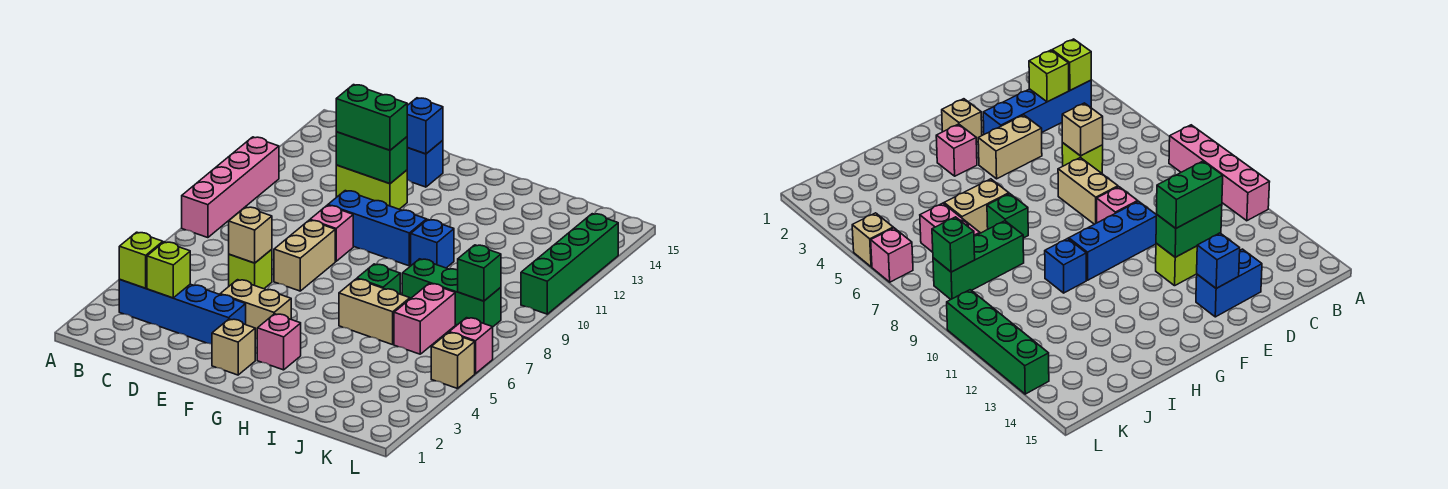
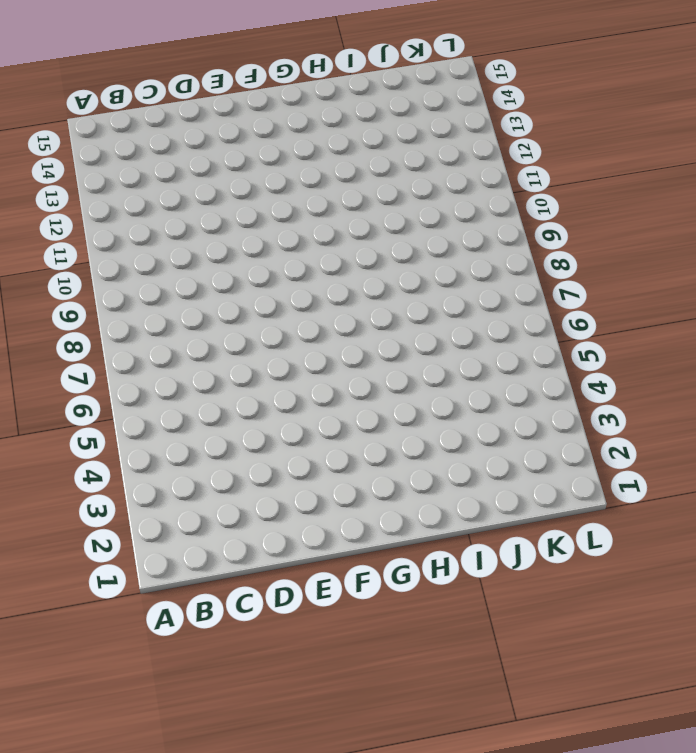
none -> pink 1x4 brick [182,137,279,238]
none -> blue 1x4 brick [119,280,246,344]
none -> lime 1x1 brick [229,249,272,289]

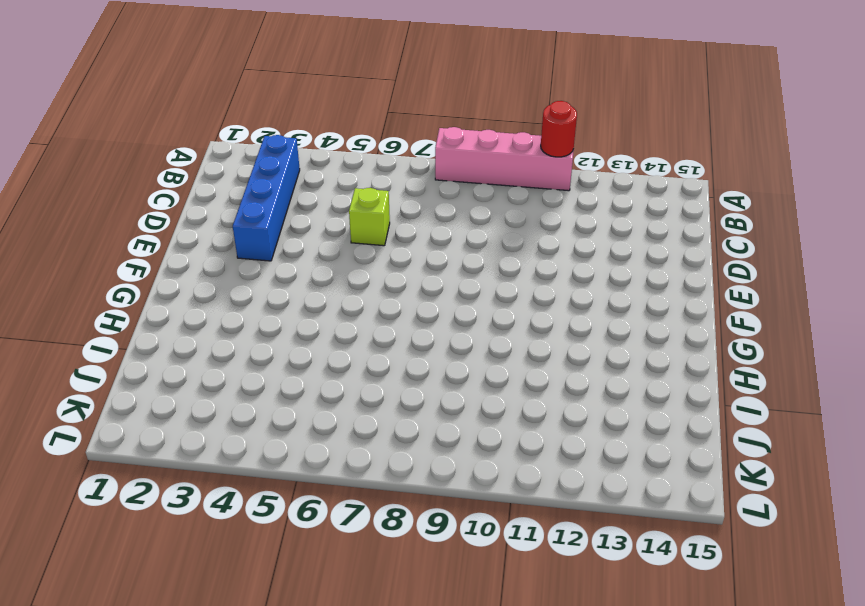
red 1x1 round brick [541,101,577,157] -> none
none -> lime 1x2 brick [336,165,407,209]
none -> blue 1x2 brick [407,140,443,187]
none -> tan 1x2 brick [220,280,291,339]

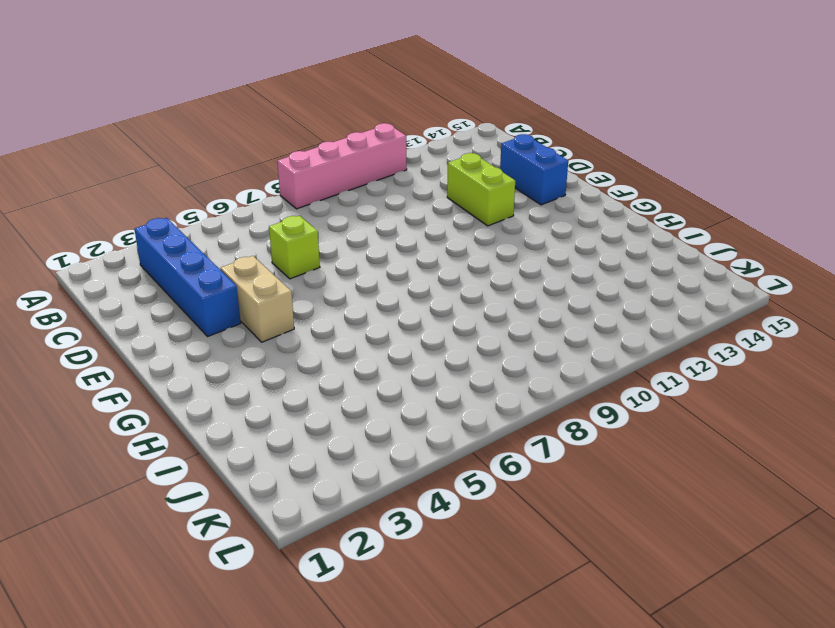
none -> tan 1x2 brick [274,220,335,291]
none -> pink 1x1 brick [310,205,353,261]
none -> blue 1x3 brick [328,191,427,266]

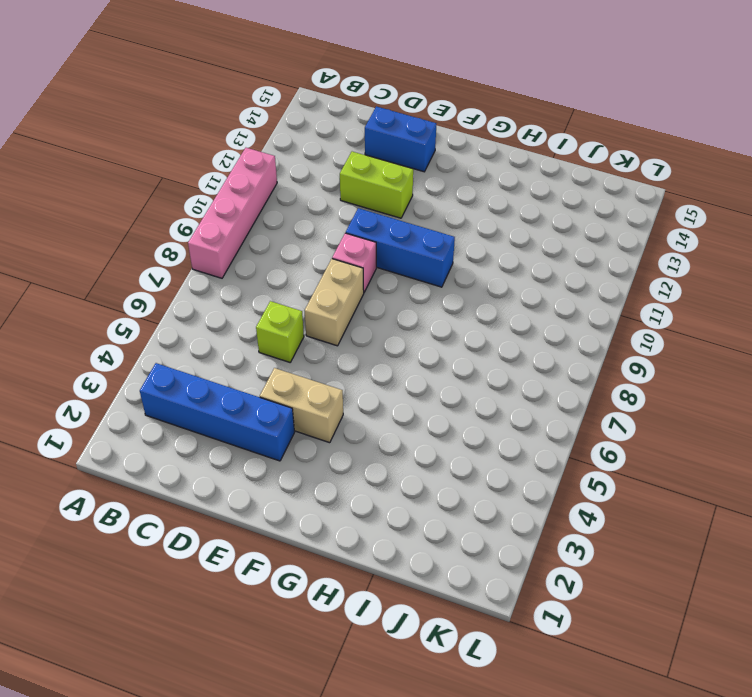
none -> tan 1x1 brick [212,319,255,375]
none -> pink 1x1 brick [257,314,301,370]
none -> tan 1x2 brick [339,279,410,345]

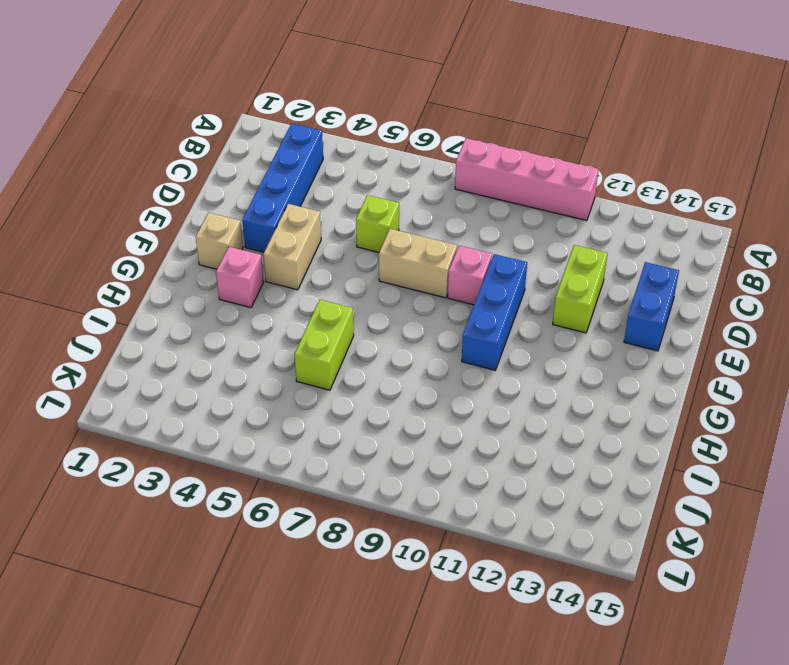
lime 1x2 brick [295,300,354,390] -> tan 1x2 brick [339,279,410,345]
none -> green 1x1 brick [357,264,400,294]
none -> blue 1x1 brick [411,220,454,268]
none -> green 1x3 brick [402,259,501,327]

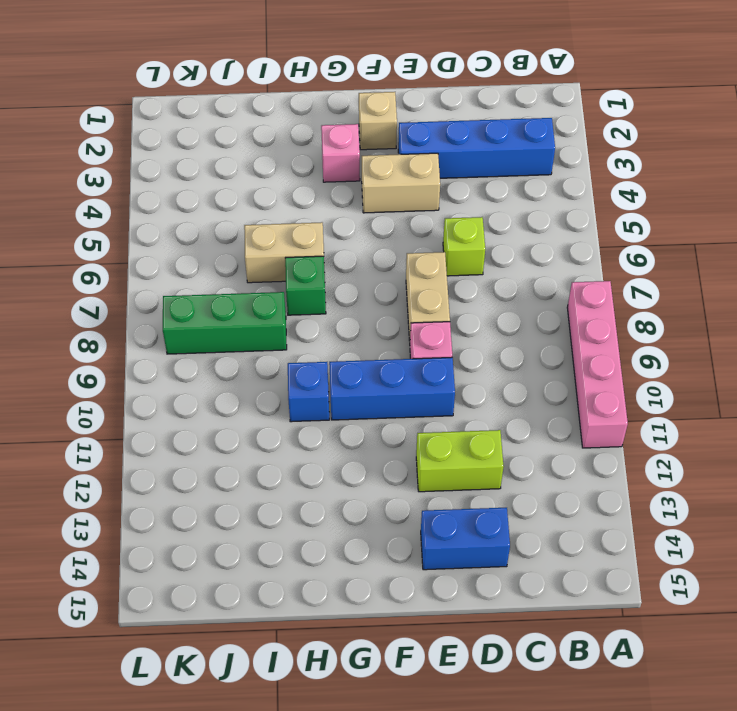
none -> pink 1x2 brick [394,283,455,354]
none -> tan 1x1 brick [431,332,475,389]
none -> pink 1x1 brick [449,318,493,374]

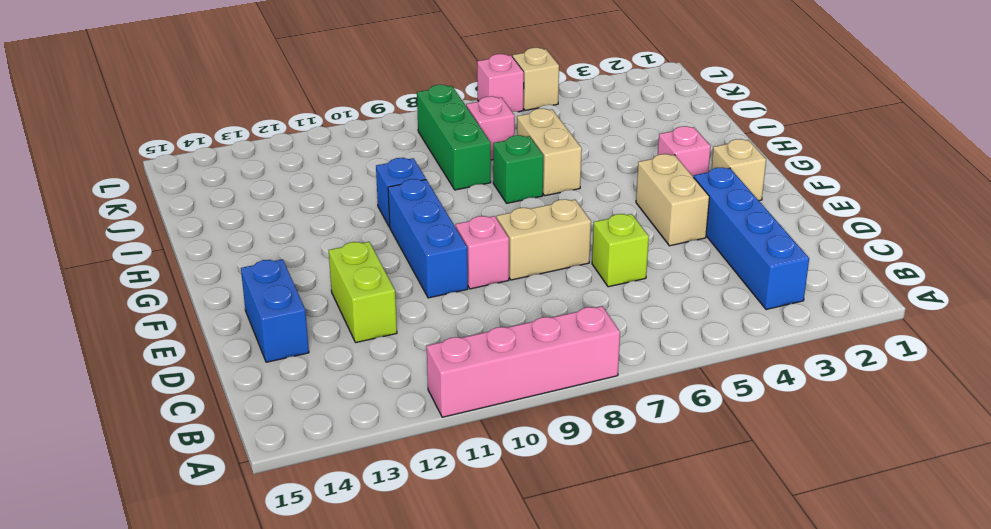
pink 1x1 brick [466,96,515,160] -> pink 1x2 brick [394,283,455,354]
none -> green 1x4 brick [521,214,618,314]
none -> lime 1x1 brick [119,232,163,288]
none -> lime 1x1 brick [147,242,190,298]

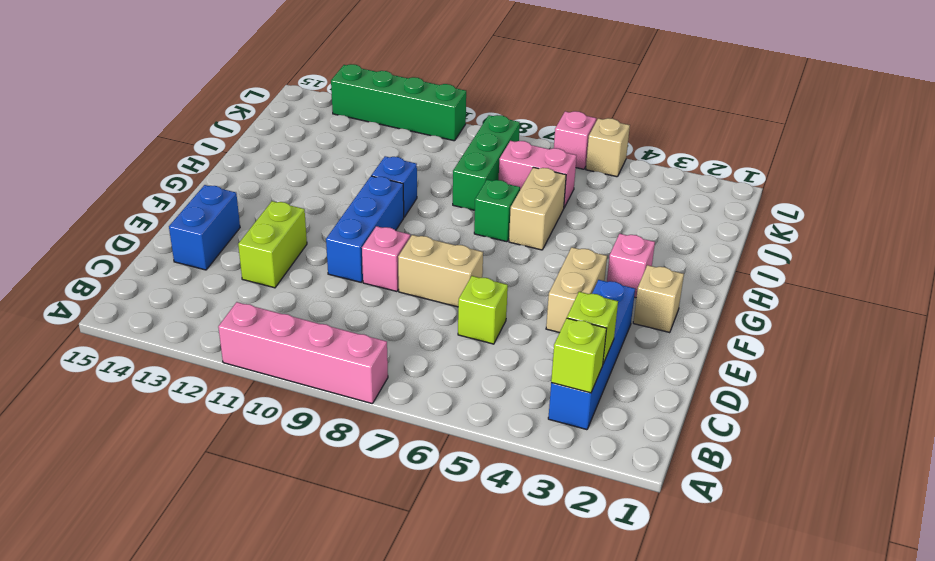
none -> tan 1x1 brick [229,207,272,263]
none -> green 1x2 brick [336,132,407,184]
none -> blue 1x1 brick [407,98,443,154]

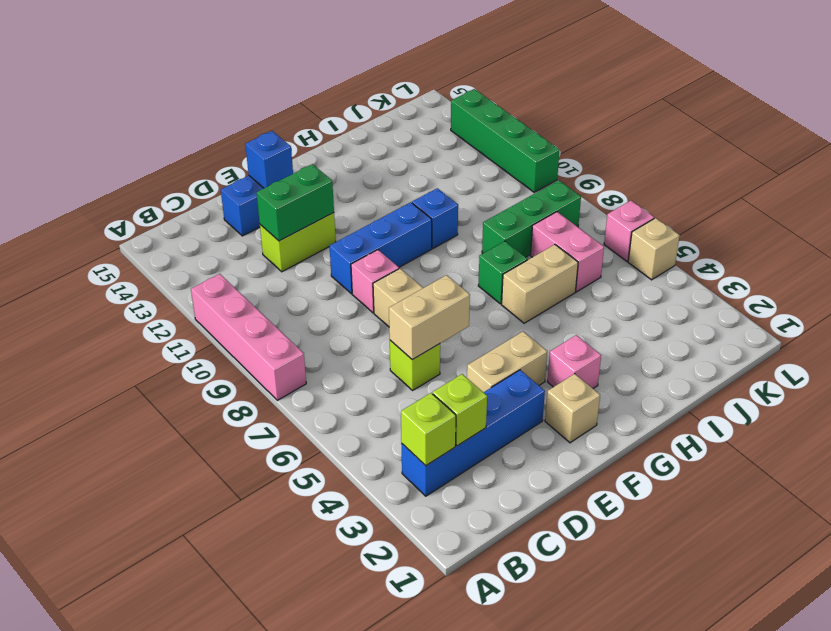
tan 1x2 brick [389,275,470,360] -> tan 1x1 brick [229,207,272,263]
none -> green 1x1 brick [458,245,501,301]
none -> green 1x2 brick [336,85,407,150]

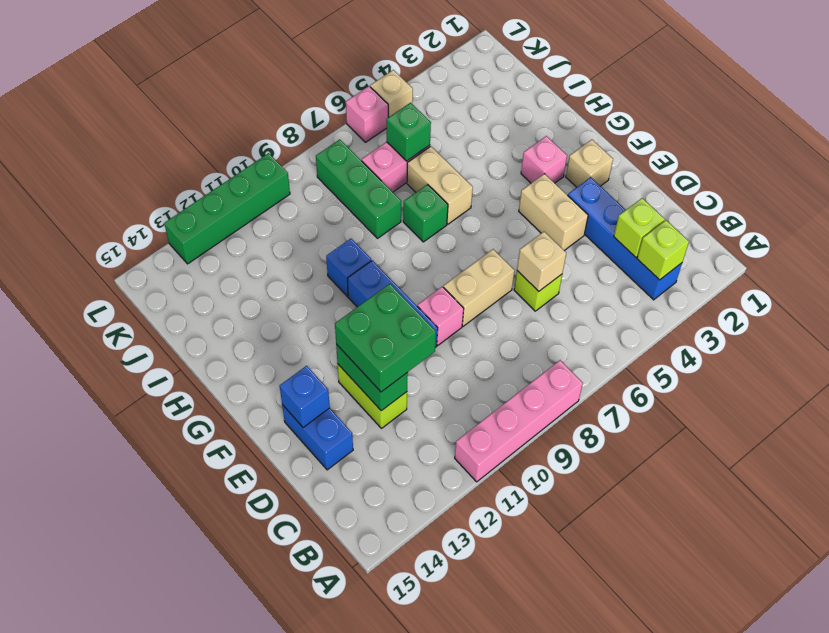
green 2x2 brick [335,284,436,392] -> green 1x2 brick [336,85,407,150]
green 1x1 brick [386,103,431,161] -> green 1x1 brick moved to [458,245,501,301]

